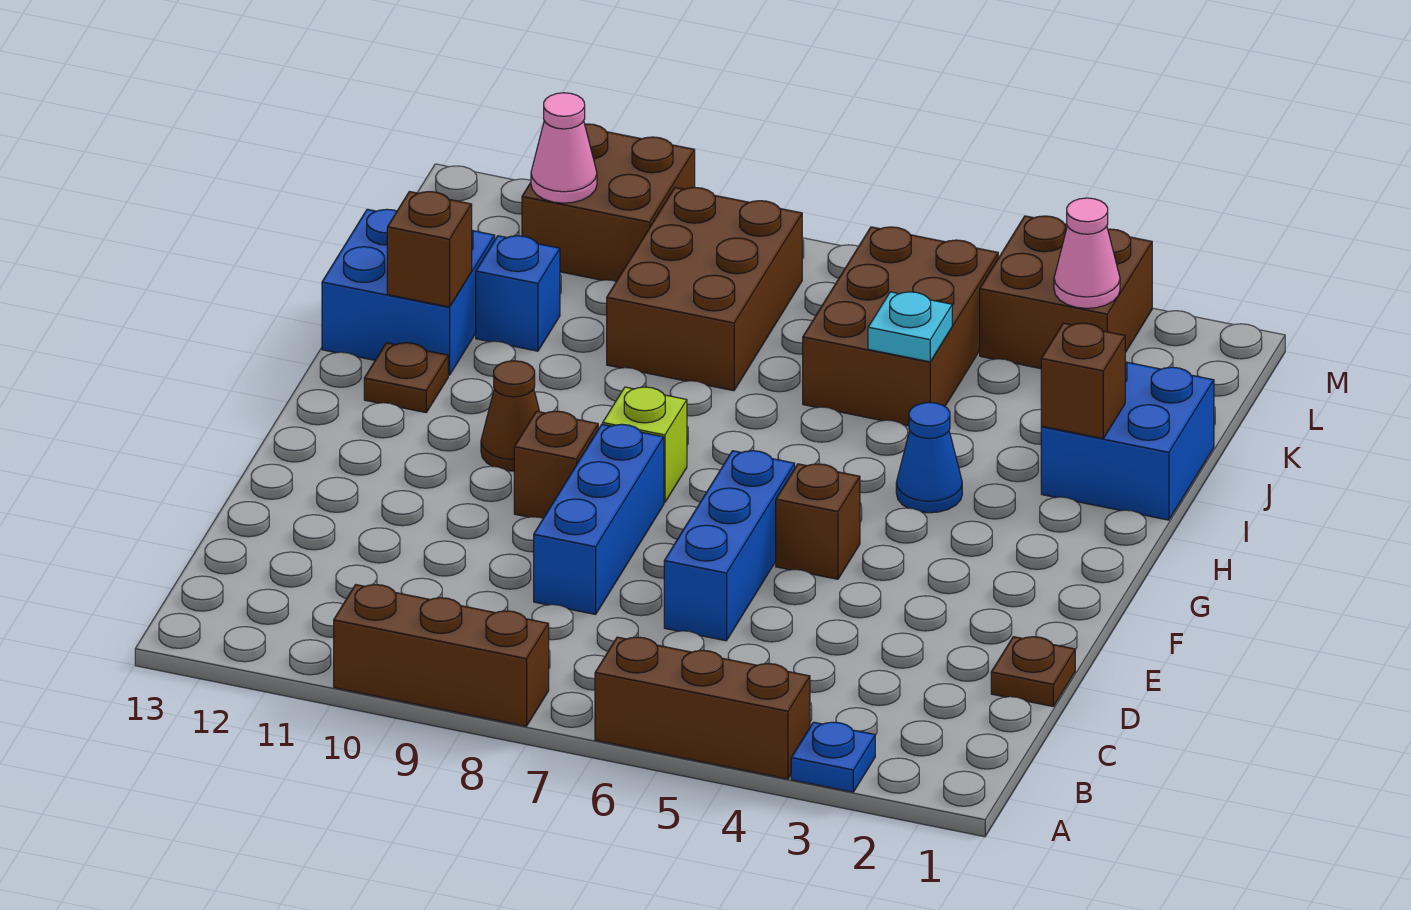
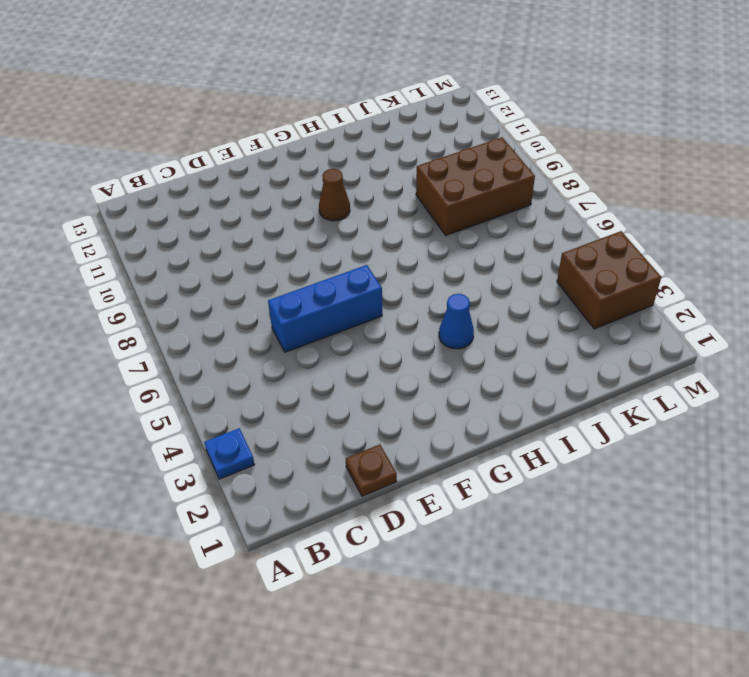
none -> brown 1x3 brick [595,637,810,779]
none -> brown 1x3 brick [334,585,549,726]
none -> blue 1x3 brick [534,424,664,614]

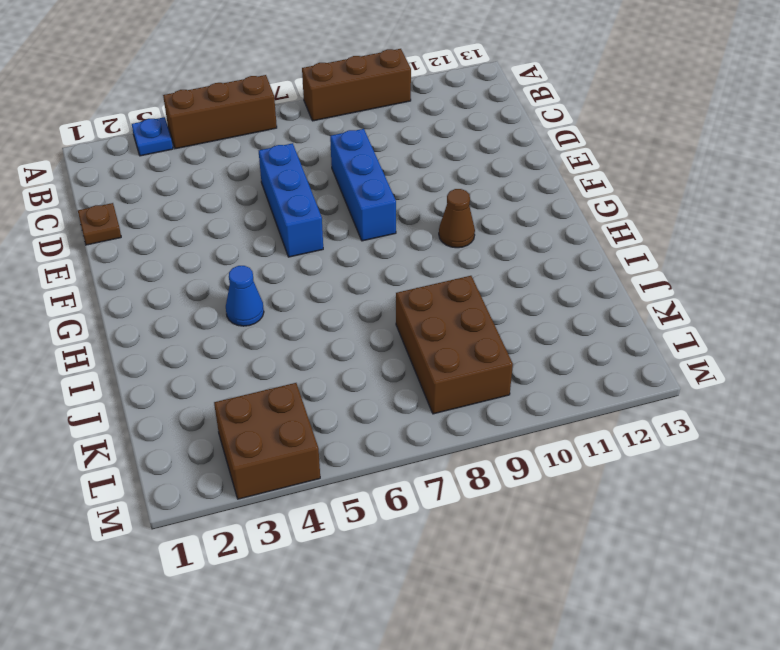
none -> brown 1x1 brick [776,464,860,579]
none -> brown 1x1 brick [514,411,598,518]
none -> lime 1x1 brick [603,387,687,503]

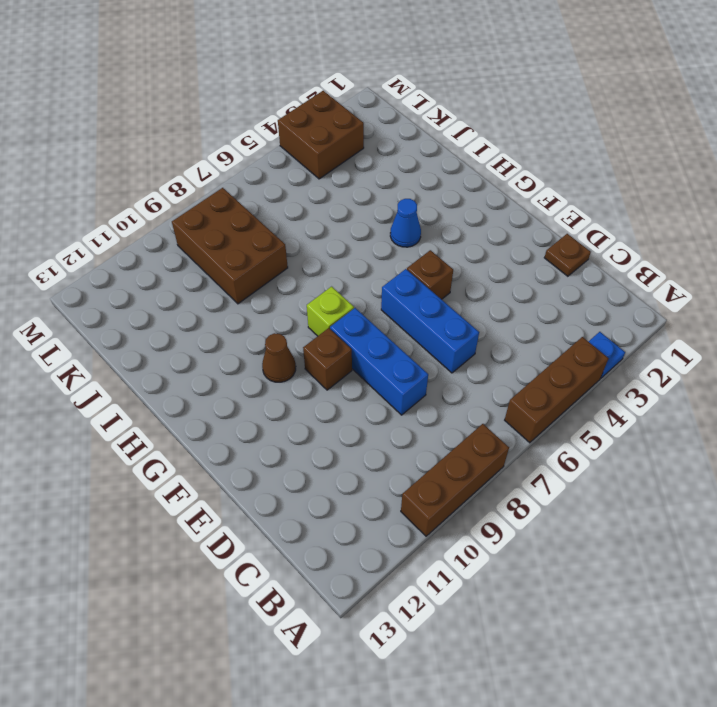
none -> brown 1x1 plate [364,343,448,413]
none -> blue 2x2 brick [1041,362,1214,520]
none -> blue 2x2 brick [322,209,495,375]

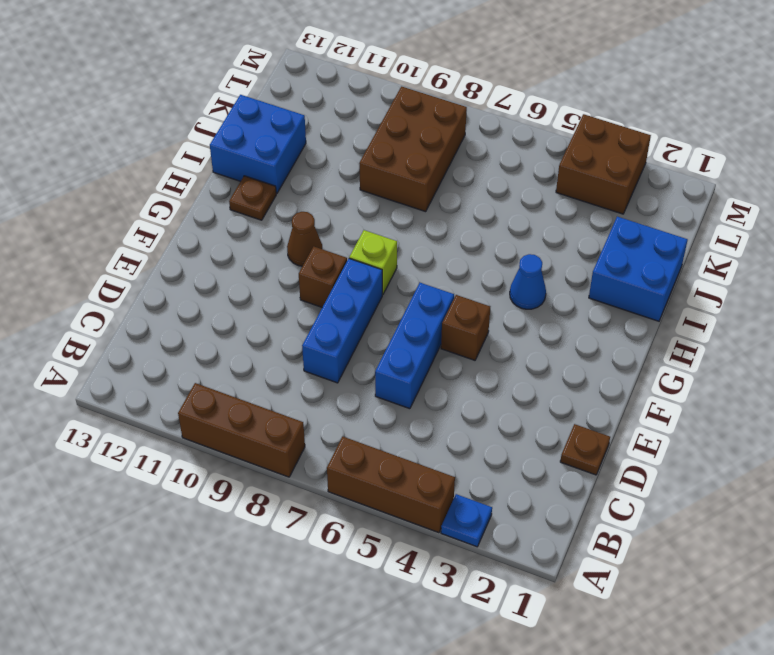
none -> brown 2x3 brick [803,227,998,426]
none -> blue 1x1 brick [476,236,560,351]
none -> brown 2x2 brick [522,124,695,281]

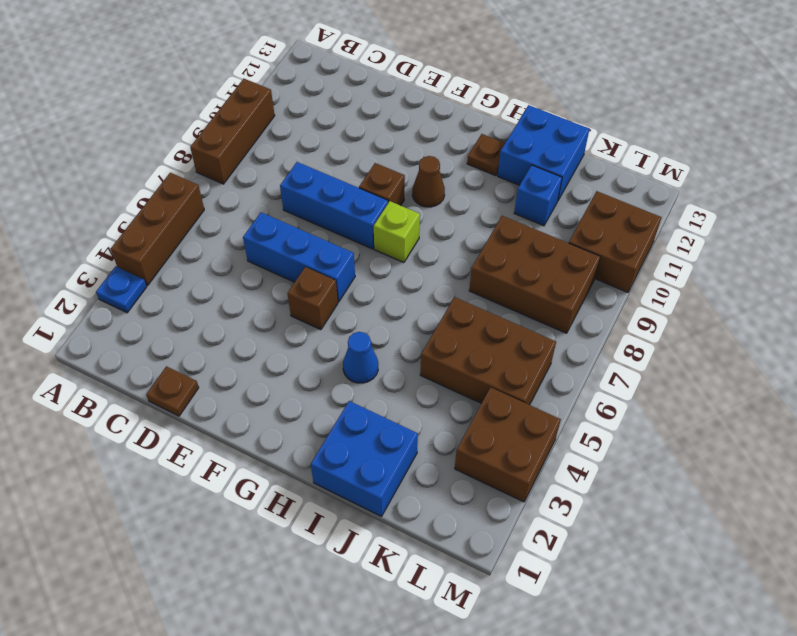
none -> brown 1x1 brick [1041,323,1125,439]
none -> brown 1x1 brick [387,192,472,307]
none -> cyan 1x1 plate [868,292,952,362]

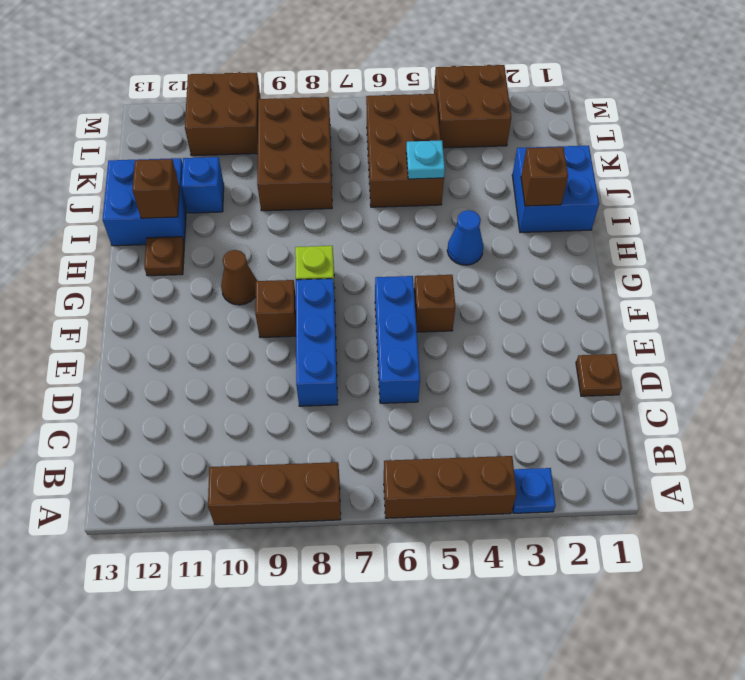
none -> pink 1x1 cone [1054,198,1120,308]
none -> pink 1x1 cone [531,93,597,203]

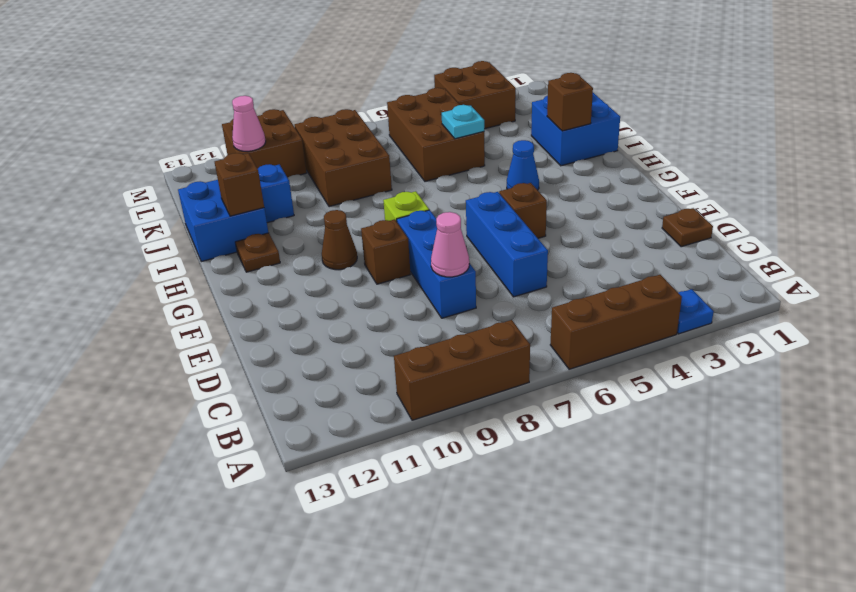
pink 1x1 cone [431,212,469,277] -> pink 1x1 cone moved to [1054,198,1120,308]

